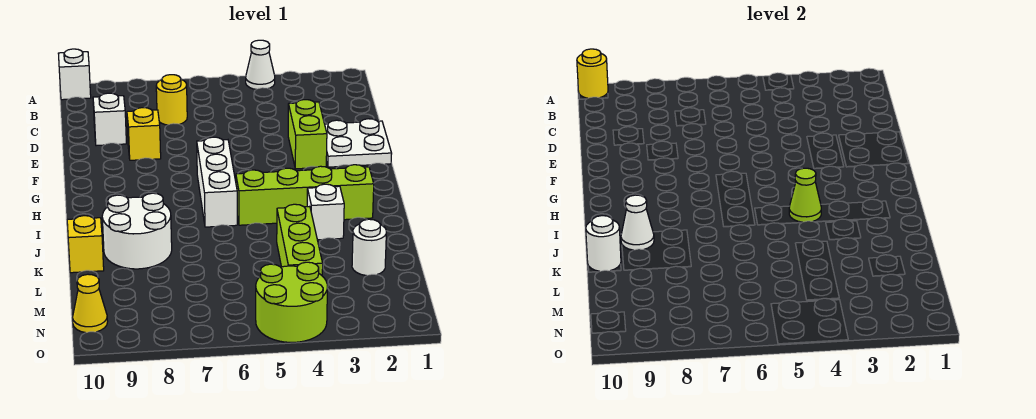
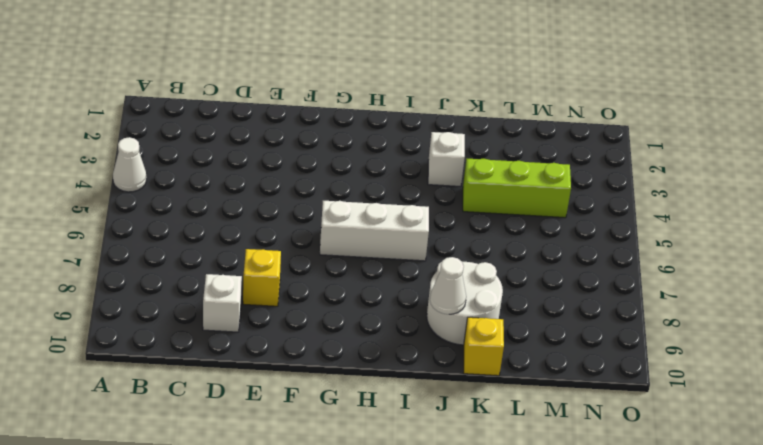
none -> white 1x1 brick [58,49,91,100]
none -> yellow 1x1 round brick [156,75,187,125]
none -> white 2x2 plate [325,119,392,167]

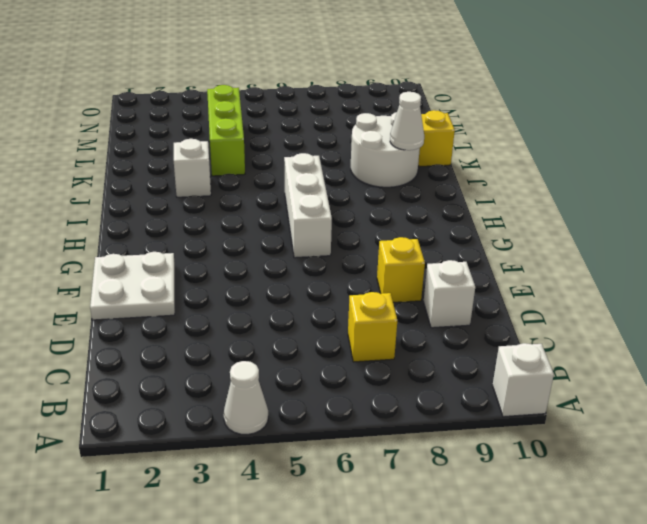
yellow 1x1 brick [348,292,397,362] -> yellow 1x1 round brick [156,75,187,125]
none -> lime 1x2 brick [288,100,327,169]
none -> lime 1x4 brick [236,165,374,225]
none -> white 1x1 round brick [352,219,386,276]

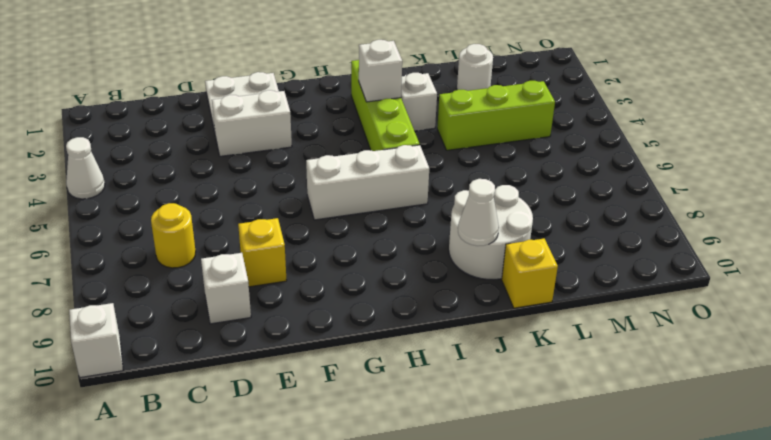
white 1x2 brick [212,90,292,156] -> lime 1x2 brick [288,100,327,169]
white 1x1 brick [359,40,402,102] -> none
none -> lime 2x2 round brick [256,262,327,342]
none -> yellow 1x1 cone [73,274,108,333]
none -> yellow 1x1 round brick [577,49,608,98]

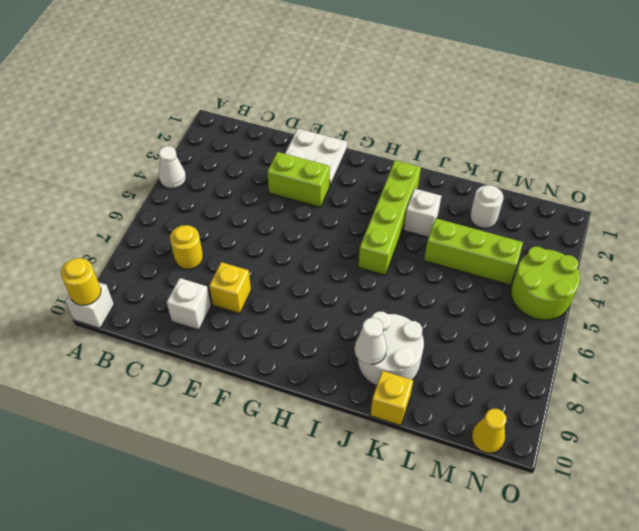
none -> white 1x3 brick [197,137,237,227]
none -> lime 1x1 cone [789,168,821,222]
none -> white 1x1 round brick [586,216,621,271]

